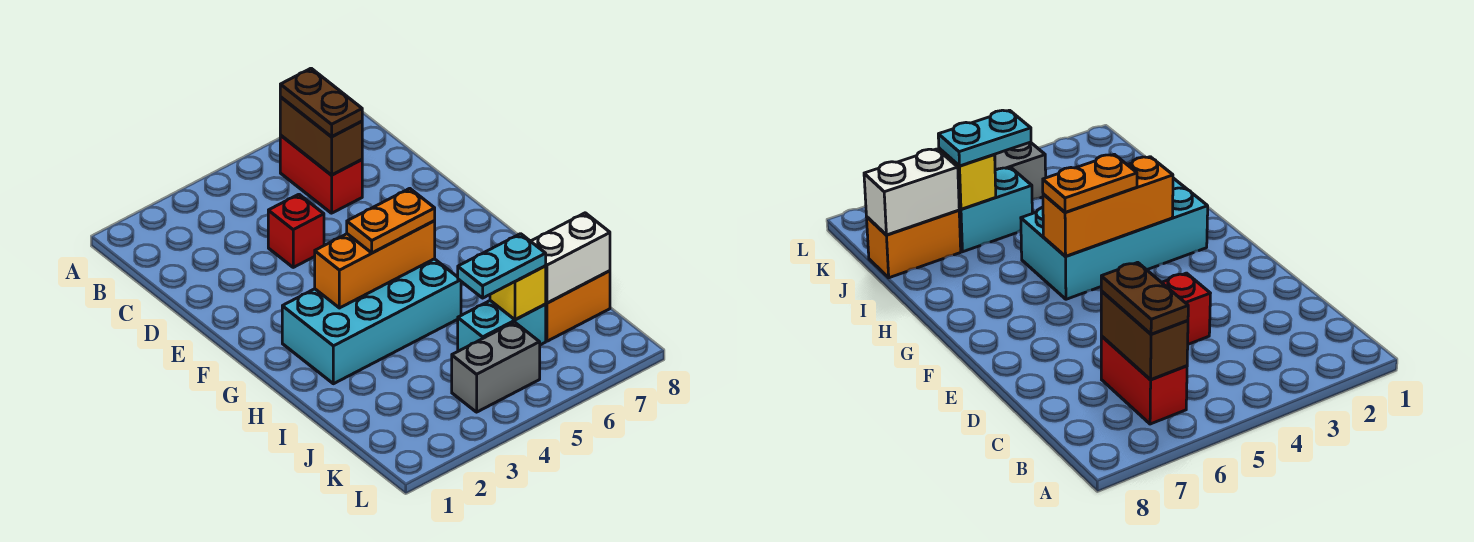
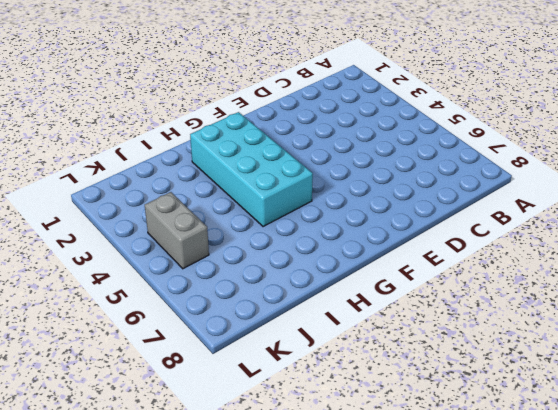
none -> red 1x2 brick [280,135,362,213]
none -> red 1x1 brick [268,194,324,267]
none -> cyan 1x2 brick [458,301,546,351]

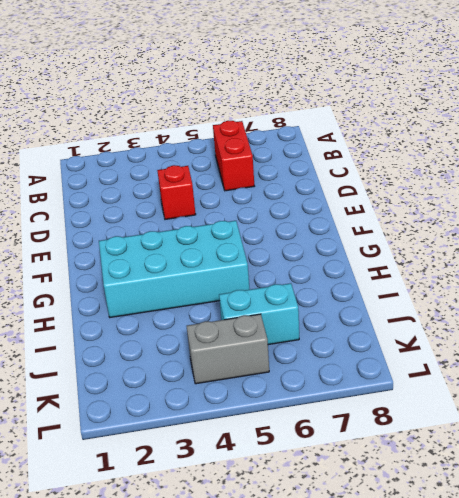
none -> orange 1x2 brick [545,271,610,341]
none -> brown 1x2 brick [280,97,362,175]
none -> orange 1x3 brick [315,221,435,308]

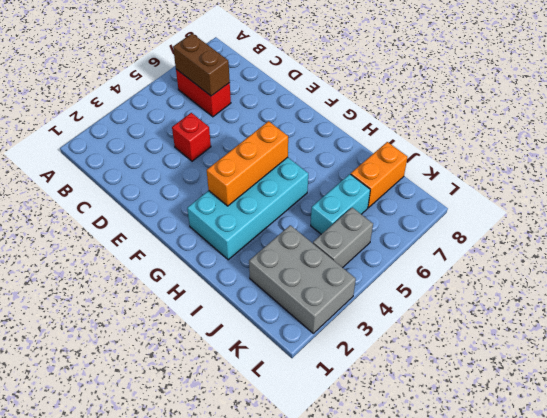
grey 2x3 brick [249,225,356,333] -> none
none -> yellow 1x1 brick [490,266,546,320]
none -> white 1x2 brick [531,213,610,303]
none -> brown 1x2 plate [280,68,362,137]

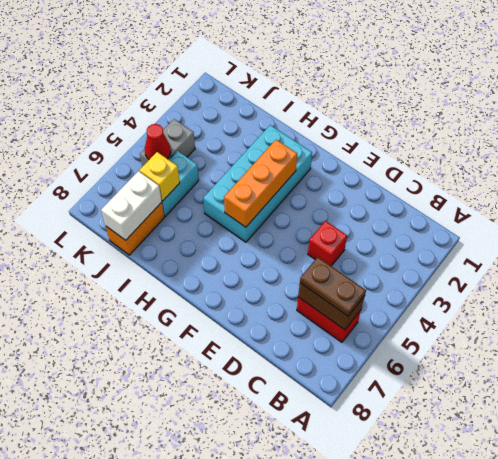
red 1x1 cone [145,124,171,159] -> none
none -> orange 1x2 plate [347,188,435,253]
none -> cyan 1x2 plate [458,234,546,298]

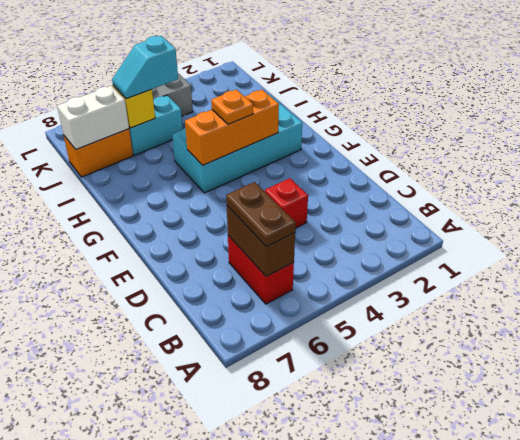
orange 1x1 plate [211,90,253,124] -> orange 1x2 plate [347,188,435,253]
cyan 1x2 slope [112,36,178,99] -> cyan 1x2 plate [458,234,546,298]

